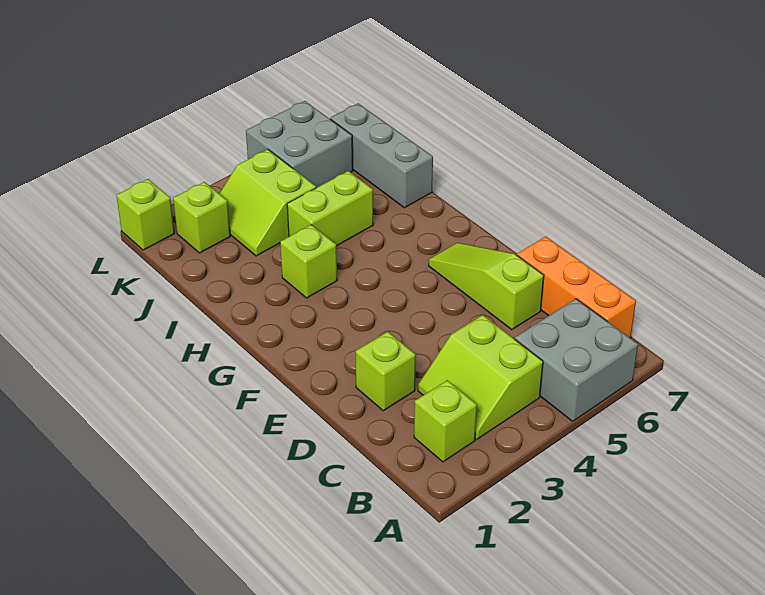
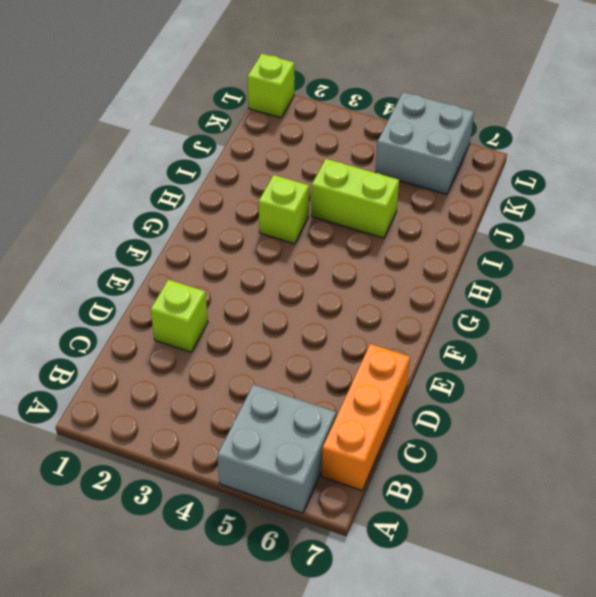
none -> lime 1x1 brick [414,380,477,462]
none -> lime 2x2 slope [418,315,543,440]
none -> lime 1x3 slope [429,243,544,330]

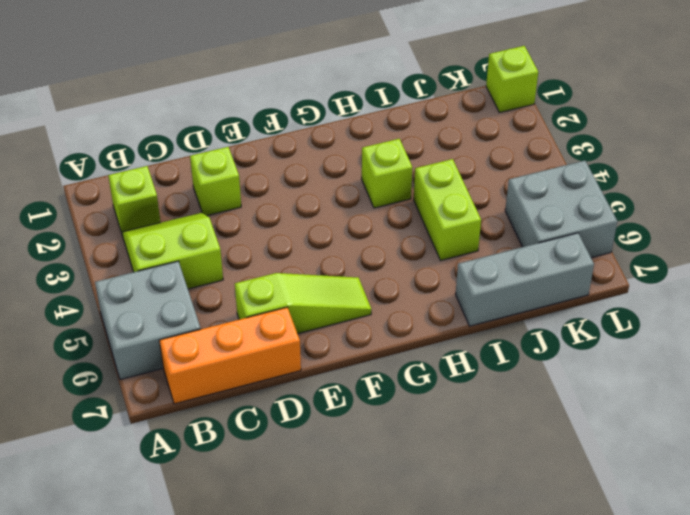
none -> lime 2x2 slope [219,150,316,256]
none -> lime 1x1 brick [173,182,230,253]

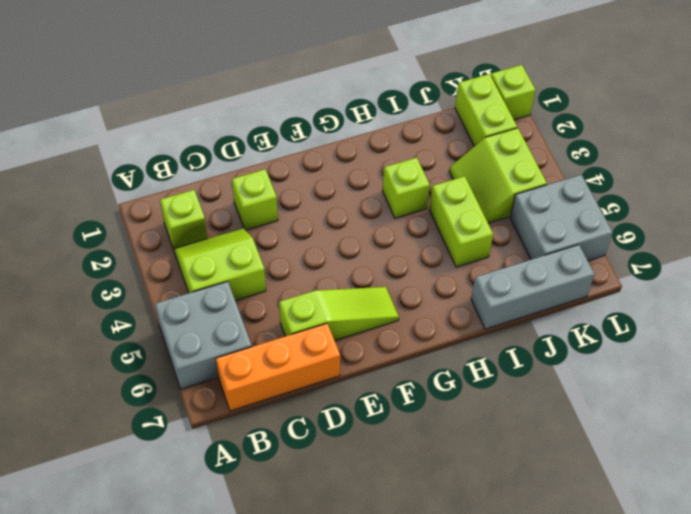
lime 2x2 slope [449,128,547,223] -> lime 2x2 slope turned to [219,150,316,256]
lime 1x2 brick [455,74,517,146] -> lime 1x1 brick [173,182,230,253]

